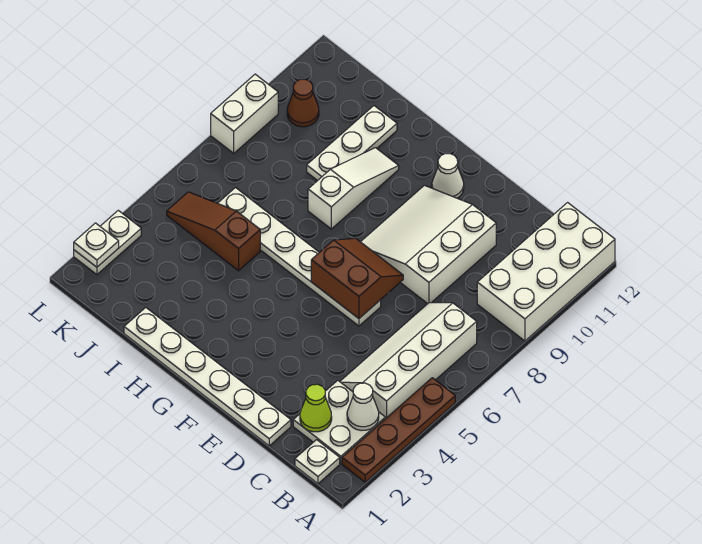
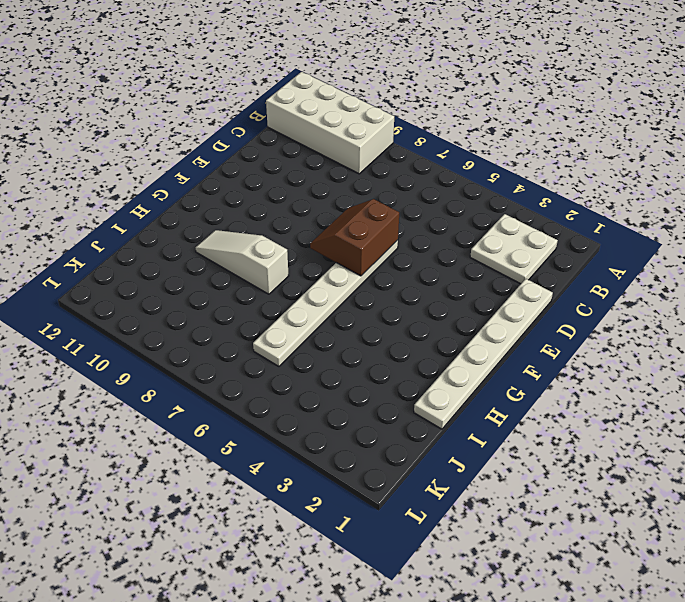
none -> brown 1x4 plate [342,378,455,482]
none -> white 1x1 plate [295,440,340,484]
none -> white 2x4 slope [340,303,477,419]

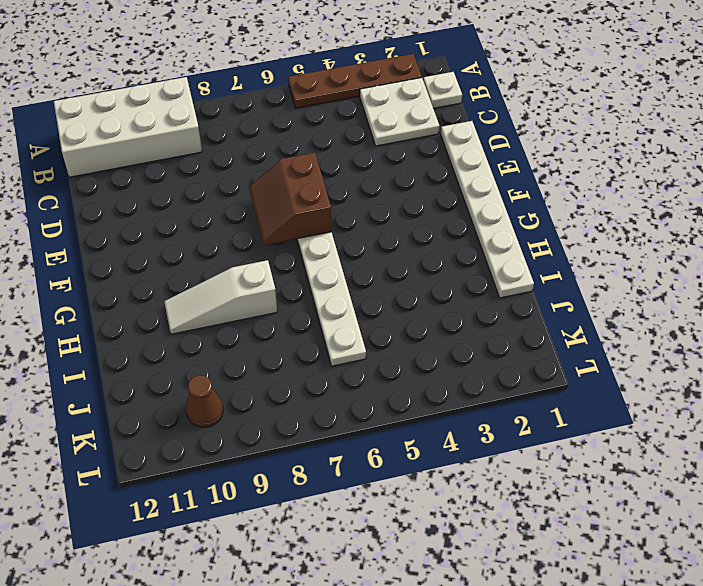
none -> white 2x4 slope [340,303,477,419]
none -> white 3x3 slope [361,185,496,304]
none -> white 1x1 cone [432,154,464,198]

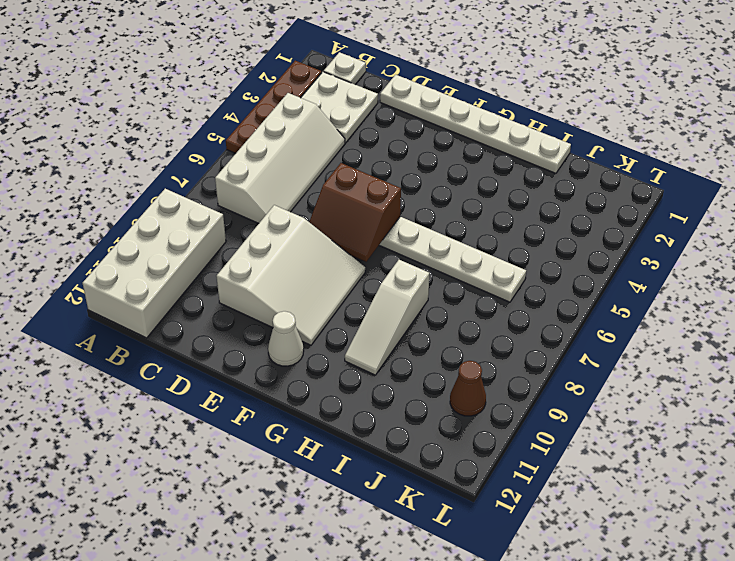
none -> brown 1x3 slope [167,192,260,271]
none -> white 1x3 plate [307,106,397,181]
none -> white 1x2 plate [74,210,141,275]

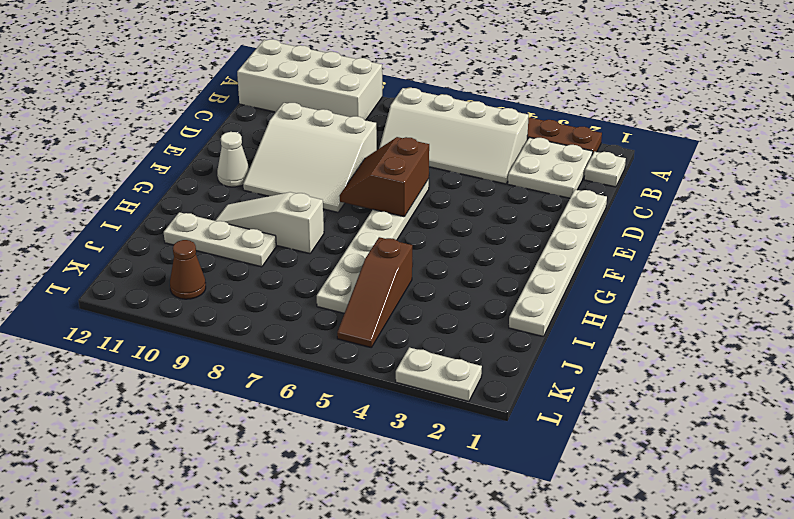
none -> white 1x2 brick [211,74,278,153]
none -> white 1x1 cone [347,383,379,431]
none -> lime 1x1 cone [300,384,332,432]

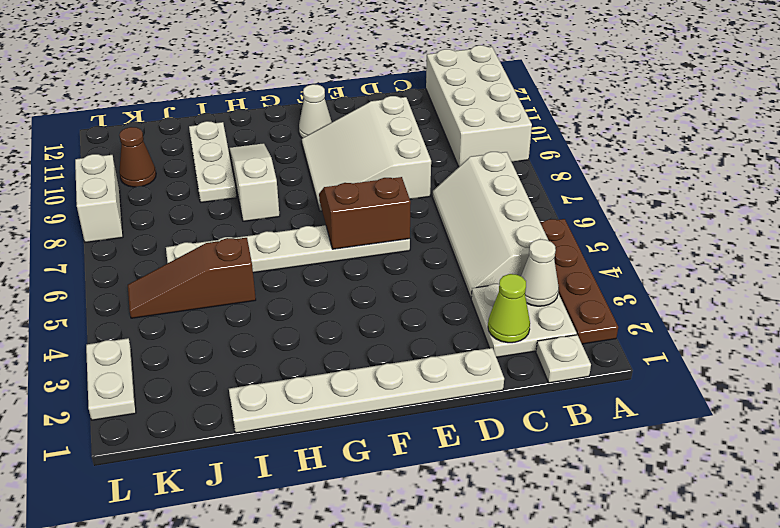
none -> white 1x1 plate [74,223,119,267]

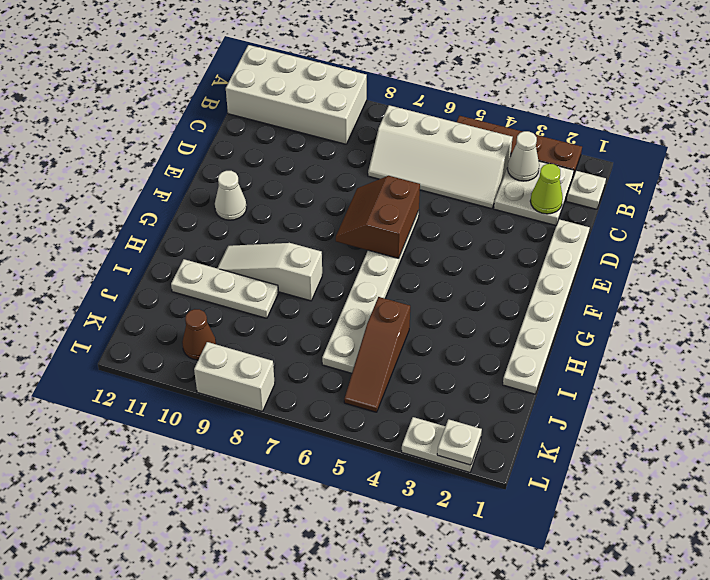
none -> white 3x3 slope [361,185,496,304]

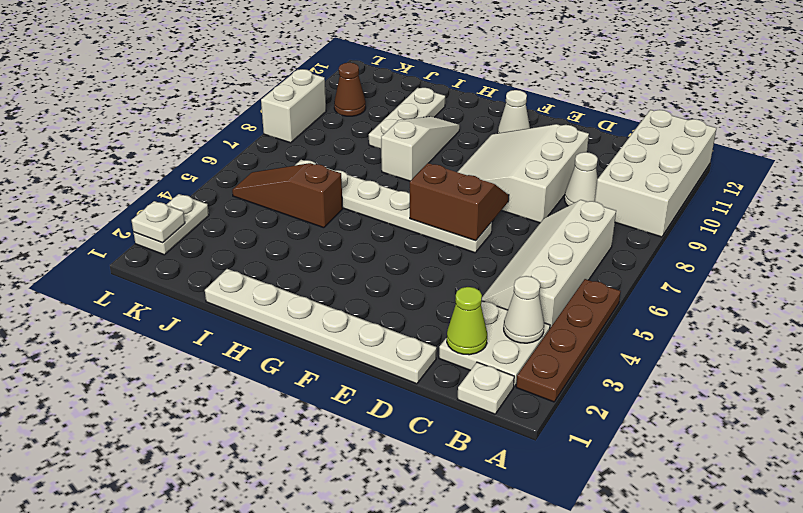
white 1x1 cone [565,152,598,206] -> none

